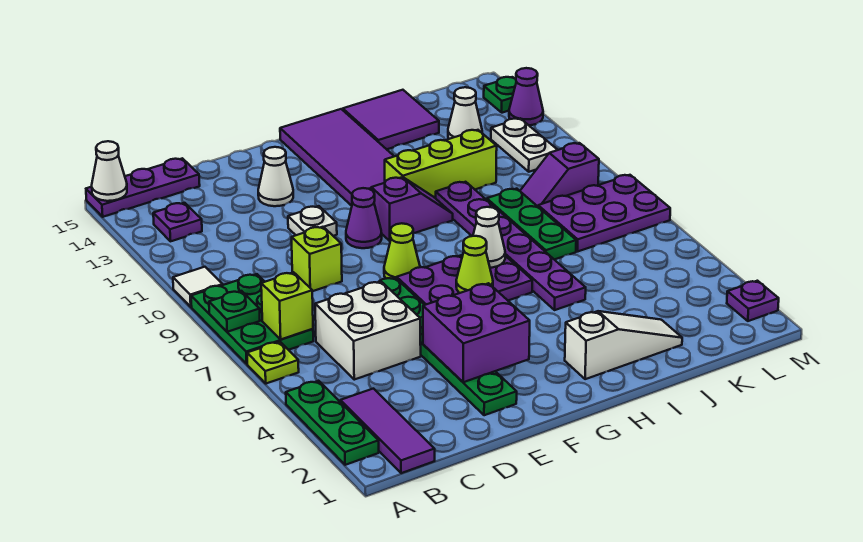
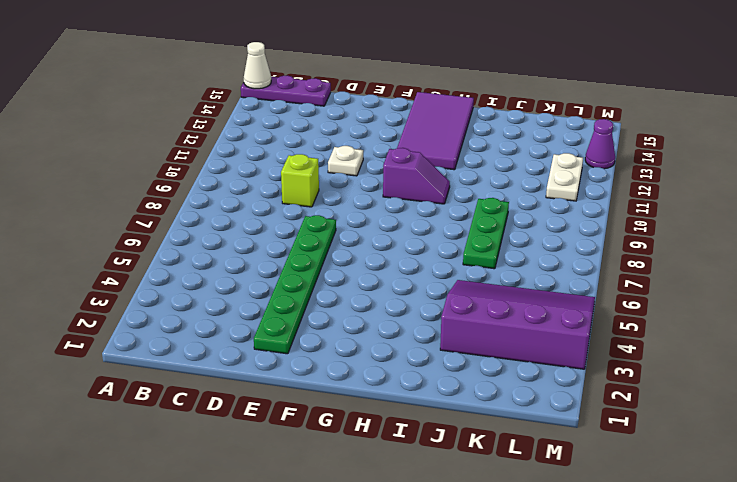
purple 3x4 slope [440,280,595,369] -> none
none -> green 1x3 plate [286,381,379,465]
none -> lime 1x1 plate [247,342,299,384]
none -> green 2x3 plate [191,274,313,364]
none -> white 1x1 tile [173,267,223,307]

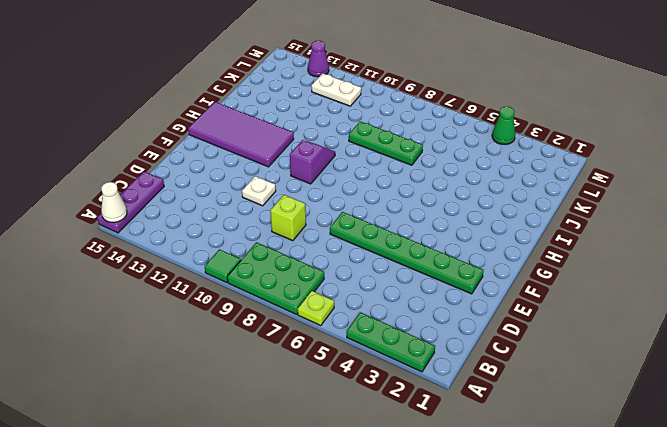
green 1x1 tile [205,250,241,282] -> white 1x1 tile [173,267,223,307]
green 1x1 cone [492,107,515,145] -> none
none -> purple 1x3 tile [340,389,435,473]
none -> purple 1x1 plate [153,203,202,241]
none -> white 2x2 brick [315,282,421,380]
none -> white 1x1 cone [258,147,293,206]

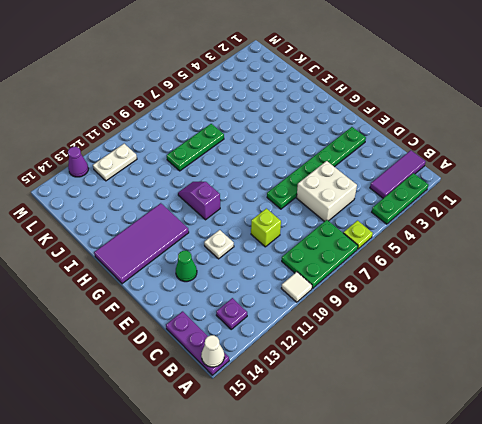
green 1x1 cone [176,251,197,282] -> white 1x1 cone [258,147,293,206]
none -> purple 2x3 plate [397,255,532,305]
none -> lime 1x1 cone [384,223,420,279]
none -> purple 1x1 cone [346,188,382,248]
none -> white 1x3 slope [565,311,682,379]

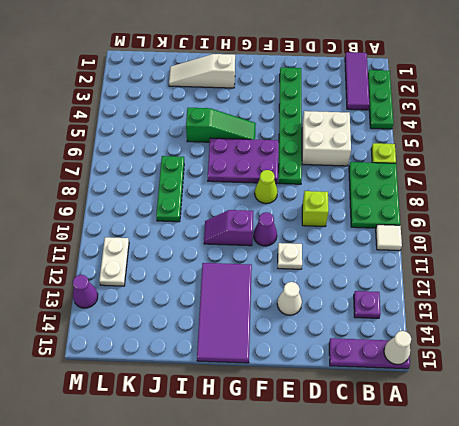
green 1x3 slope [186,108,256,142] -> purple 1x6 plate [436,182,586,310]
none -> lime 1x3 brick [385,130,497,198]
none -> purple 2x2 tile [343,90,439,149]
none -> purple 2x3 plate [538,175,670,252]
none -> purple 1x2 slope [520,143,599,206]

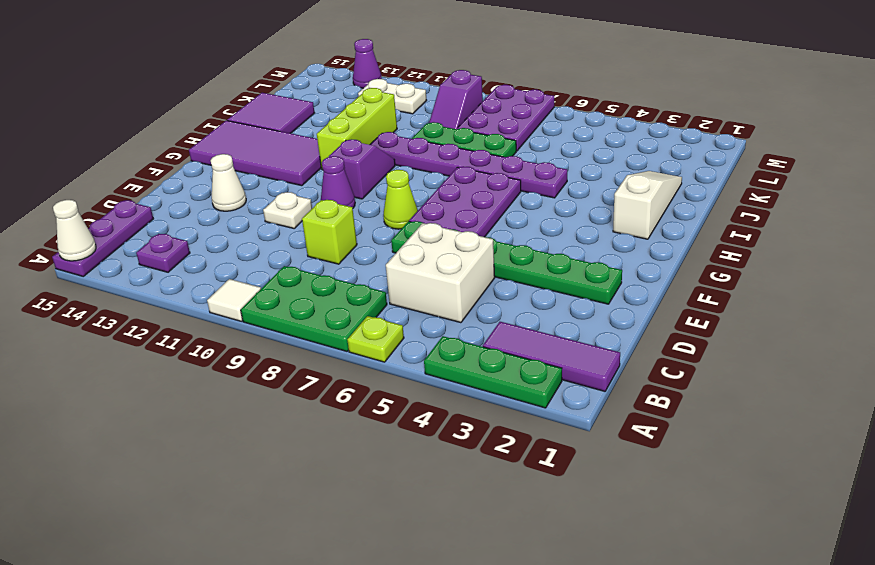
none -> white 1x1 cone [448,87,482,139]
none -> purple 1x1 plate [727,281,779,321]
none -> green 1x1 plate [484,77,516,113]
none -> green 1x1 plate [209,291,260,332]

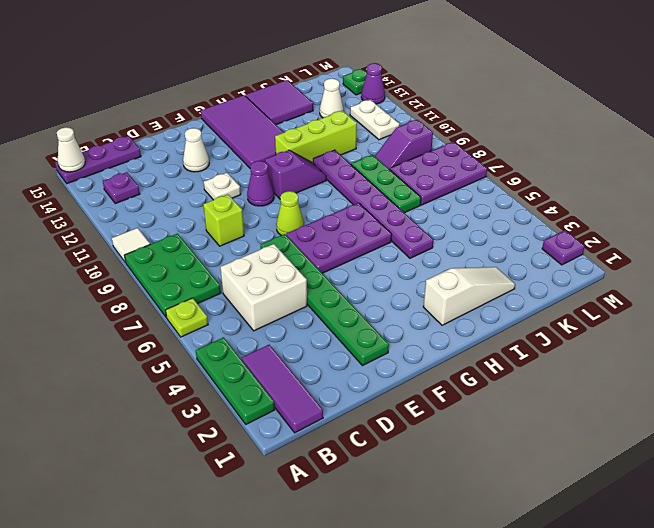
none -> green 1x1 plate [209,291,260,332]
none -> lime 1x1 brick [261,272,313,339]
none -> purple 2x2 brick [423,283,530,382]
none -> lime 1x1 cone [456,236,493,293]

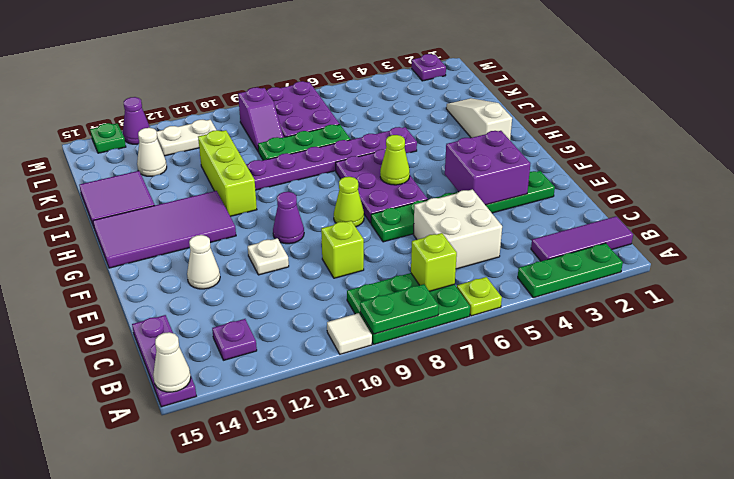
green 1x2 plate [360,284,439,334] -> green 1x1 plate [209,291,260,332]
none -> purple 1x2 slope [371,177,453,241]
none -> white 1x1 cone [473,207,505,268]

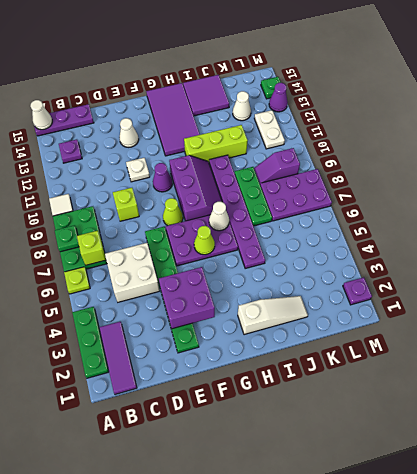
purple 2x3 slope [169,155,222,221] -> purple 1x2 slope [371,177,453,241]

